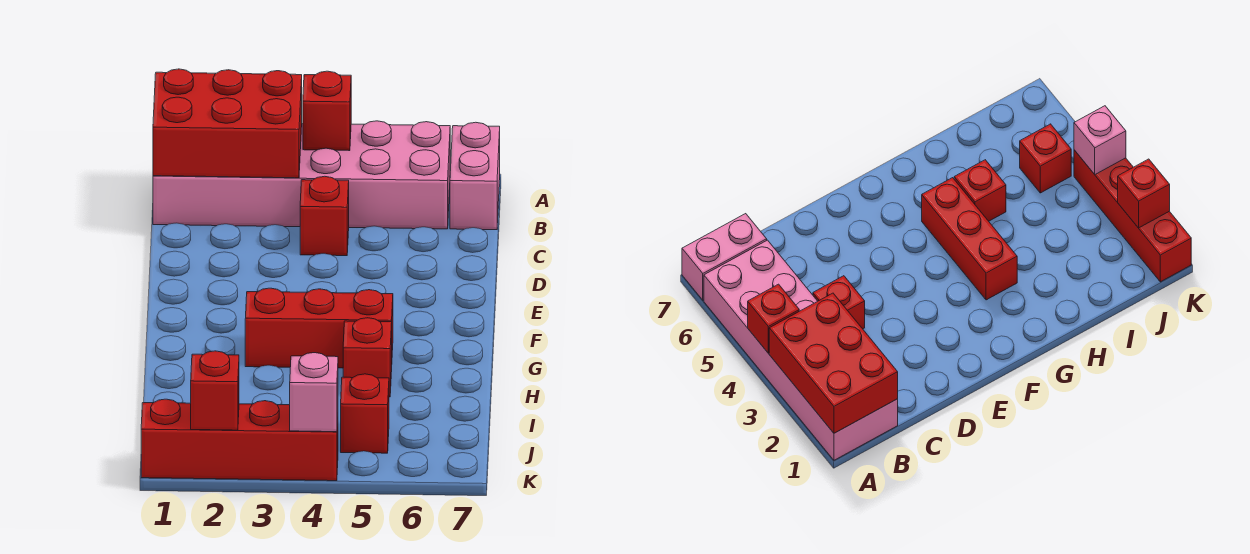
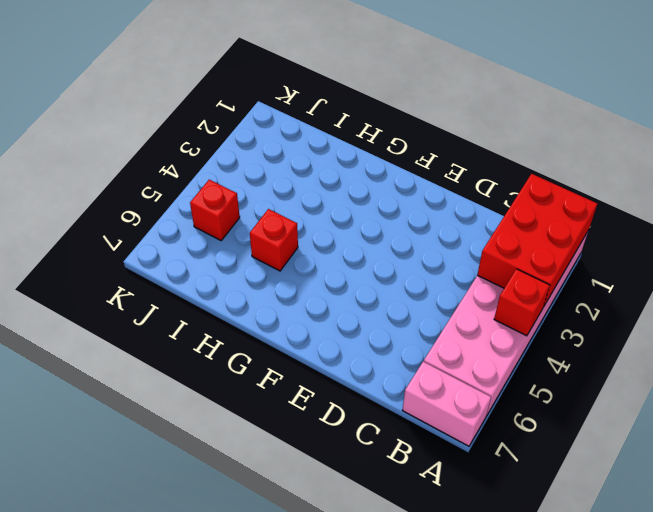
none -> red 1x1 brick [300,176,349,256]
none -> red 1x3 brick [245,288,393,368]

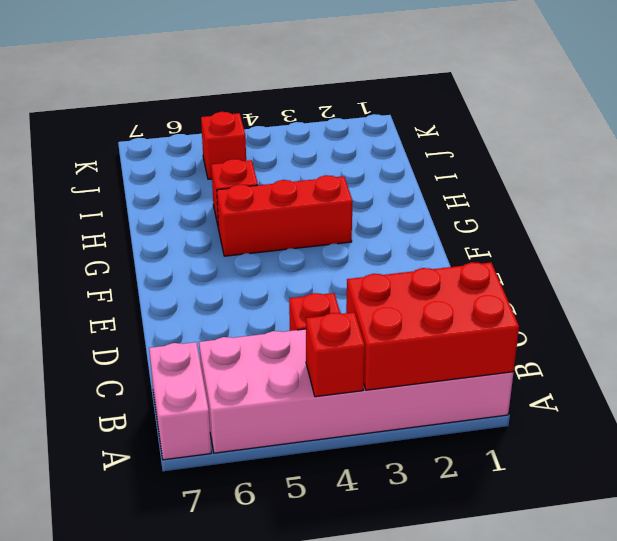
none -> red 1x4 brick [141,399,338,481]
none -> red 1x1 brick [191,351,239,430]

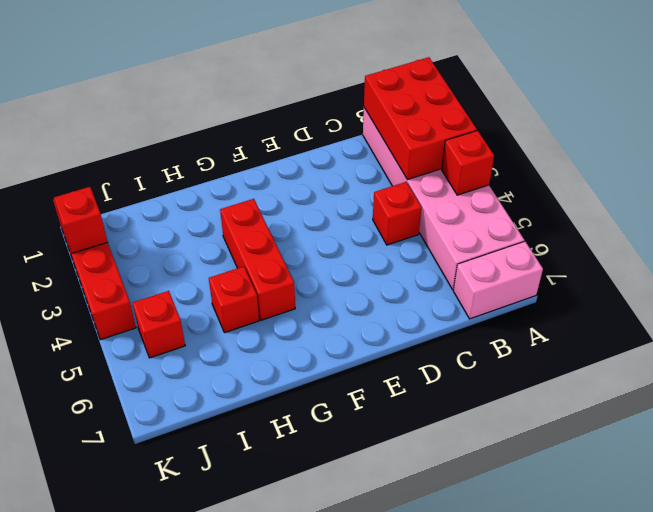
none -> pink 1x1 brick [290,353,338,432]

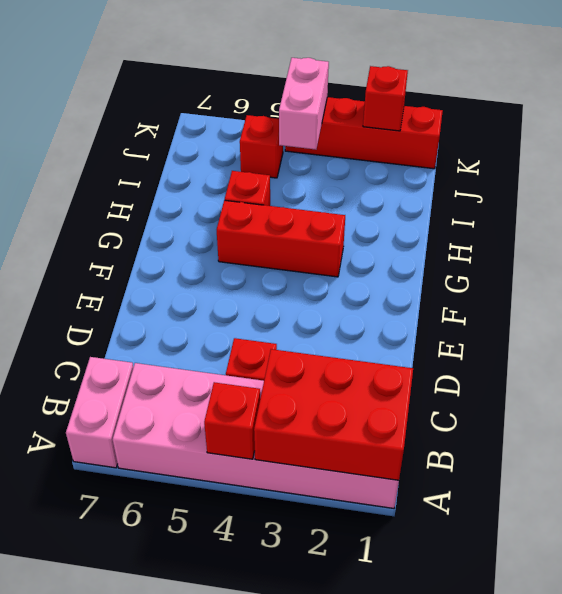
pink 1x2 brick [279,58,329,150] -> pink 1x1 brick [290,353,338,432]

